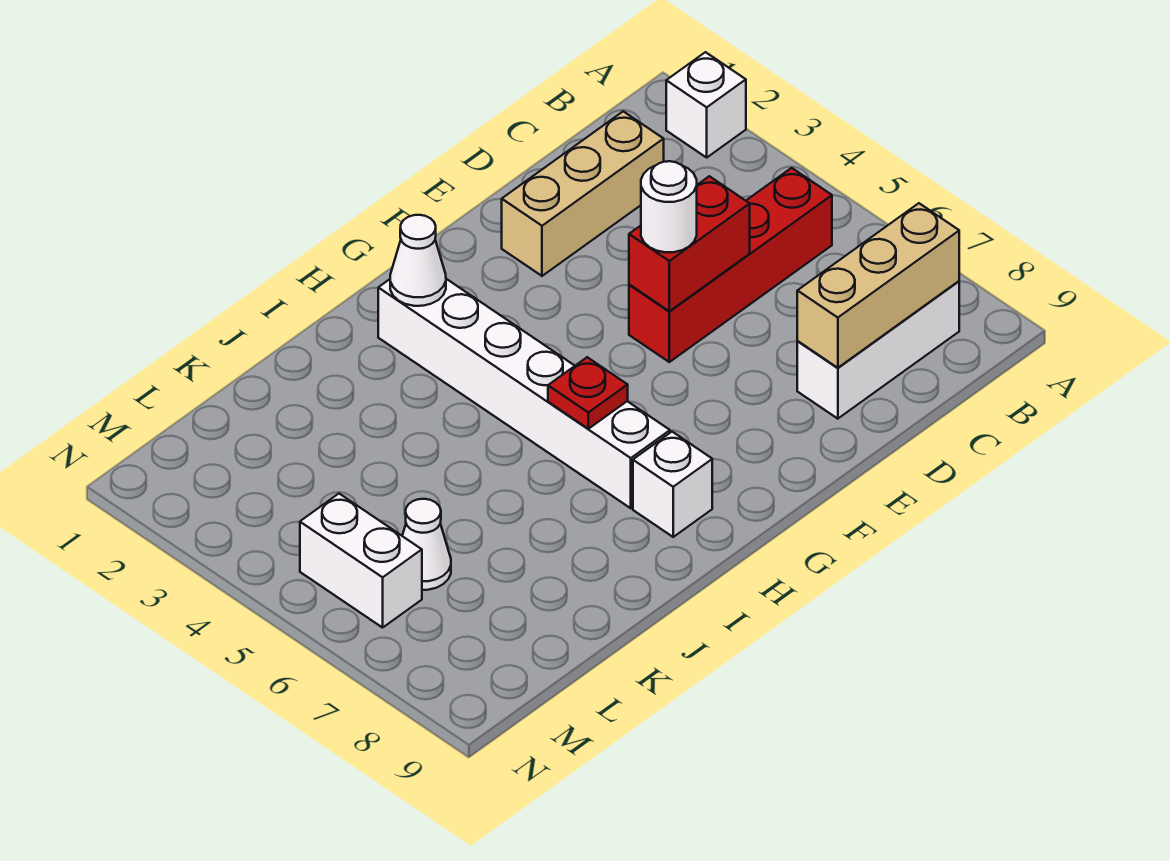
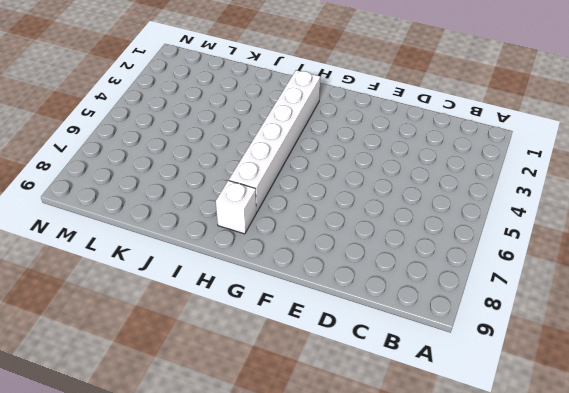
none -> white 1x1 brick [666,52,746,157]
none -> red 1x4 brick [629,168,832,362]
none -> white 1x3 brick [797,281,959,419]

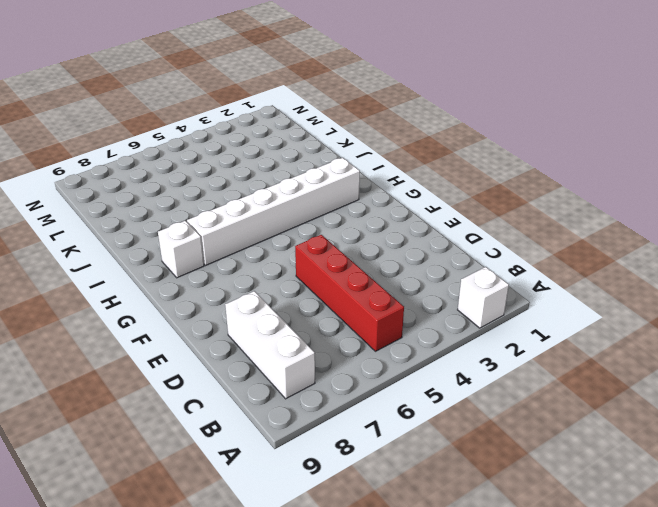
none -> tan 1x3 brick [502,111,664,276]
none -> white 1x1 cone [402,499,451,590]
none -> white 1x2 brick [300,494,422,628]

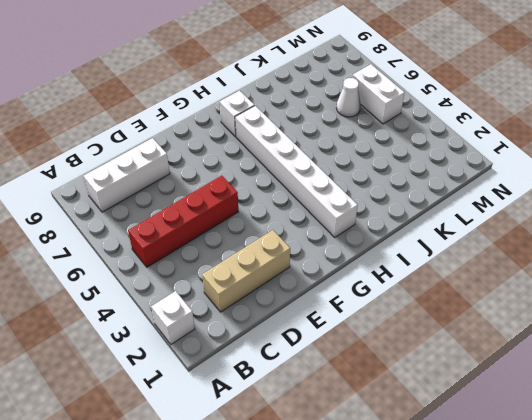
none -> tan 1x3 brick [797,203,959,368]
none -> red 1x2 brick [629,176,750,311]
none -> white 1x1 cone [390,215,446,306]

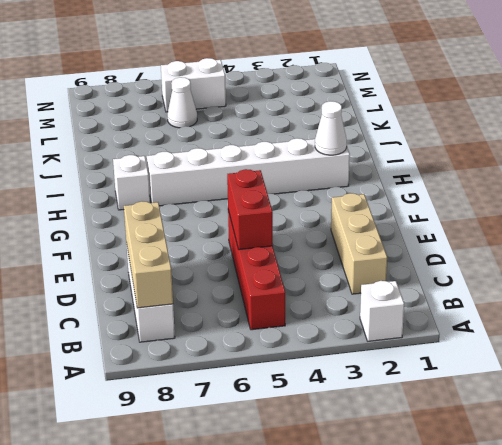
none -> red 1x1 plate [548,357,628,429]
none -> white 1x1 round brick [641,161,697,252]

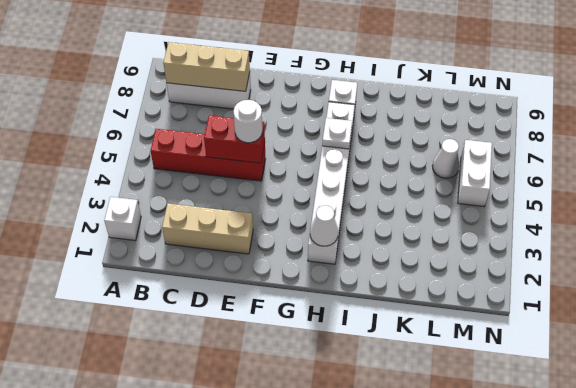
white 1x1 plate [322,118,352,149] -> red 1x1 plate [548,357,628,429]

